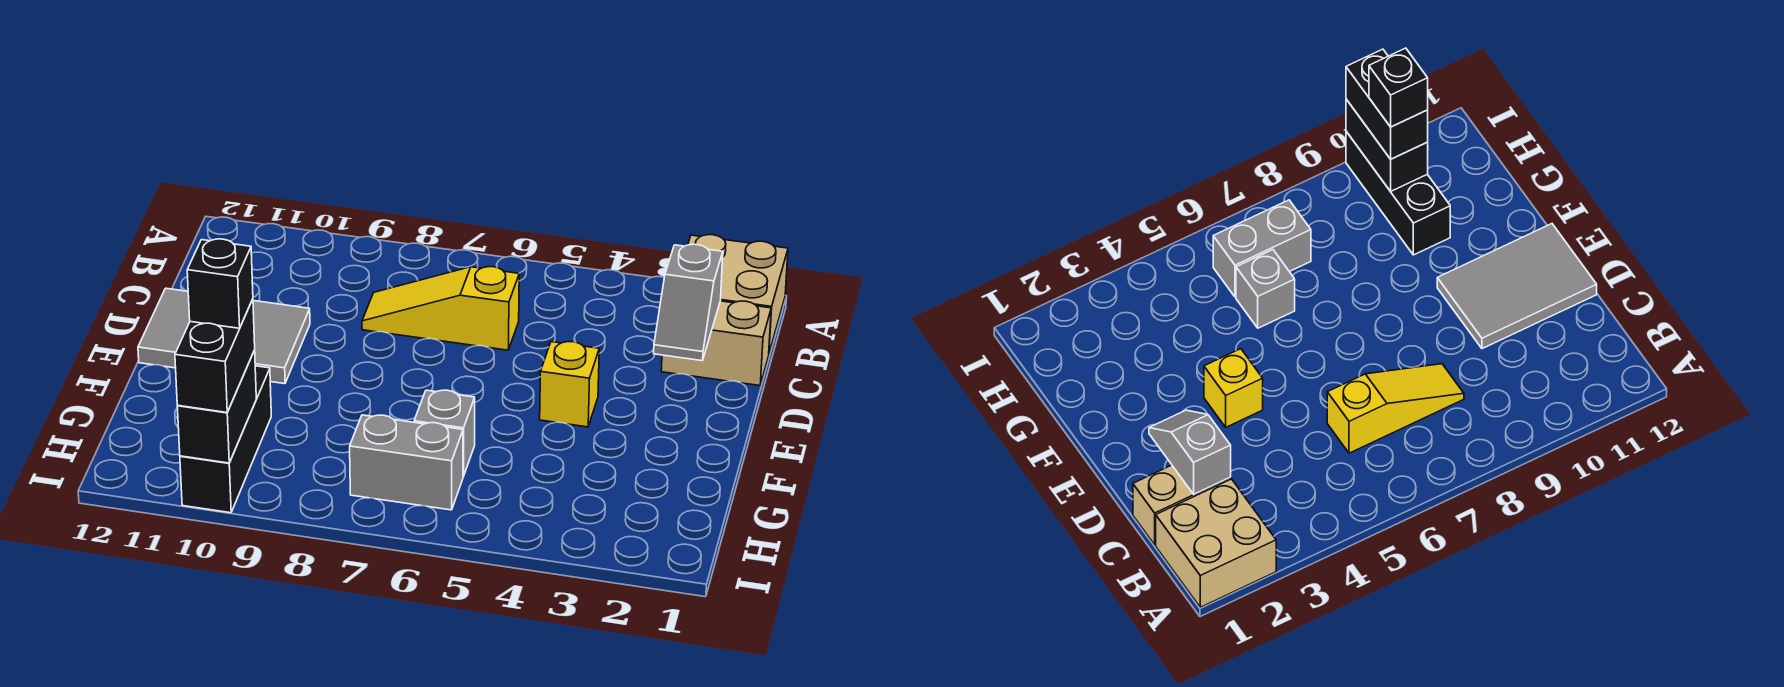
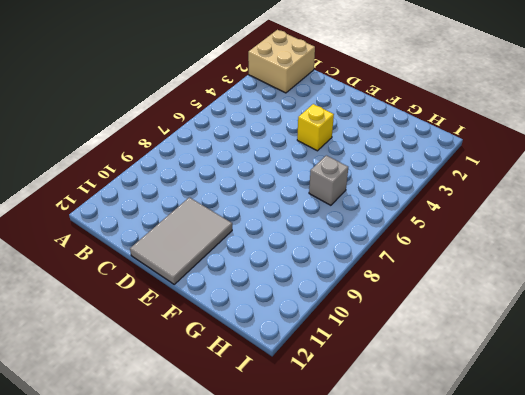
none -> tan 1x2 brick [661,301,771,386]
none -> yellow 1x3 slope [362,267,519,350]
none -> black 1x3 brick [180,366,271,513]

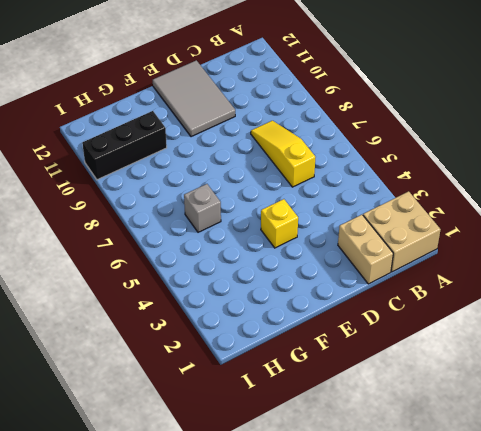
none -> grey 1x2 brick [350,415,463,510]
none -> grey 1x2 slope [654,244,723,361]
none -> black 1x2 brick [177,350,256,463]

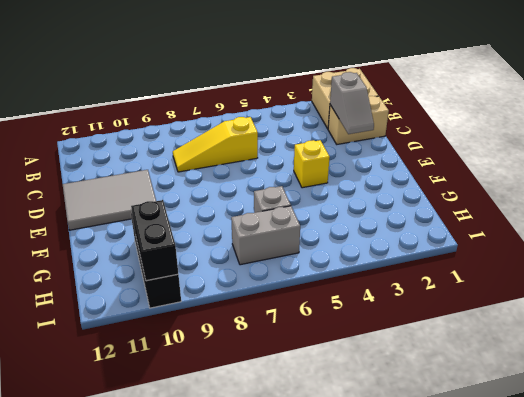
none -> black 1x2 brick [175,299,255,412]
none -> black 1x1 brick [187,239,253,328]

